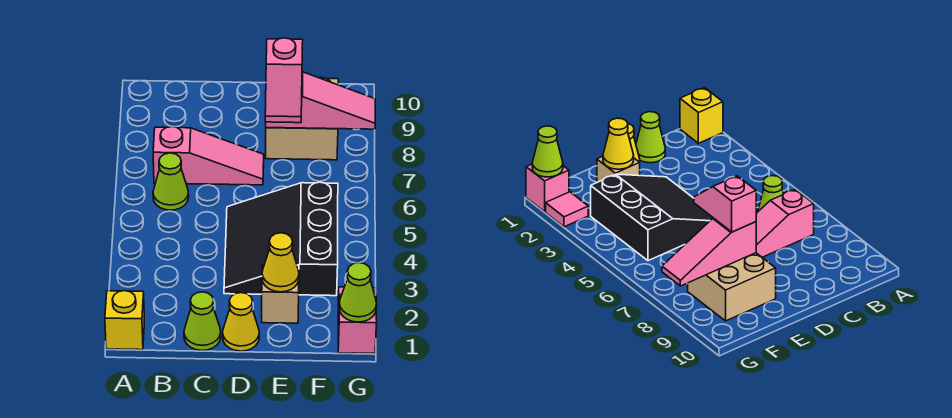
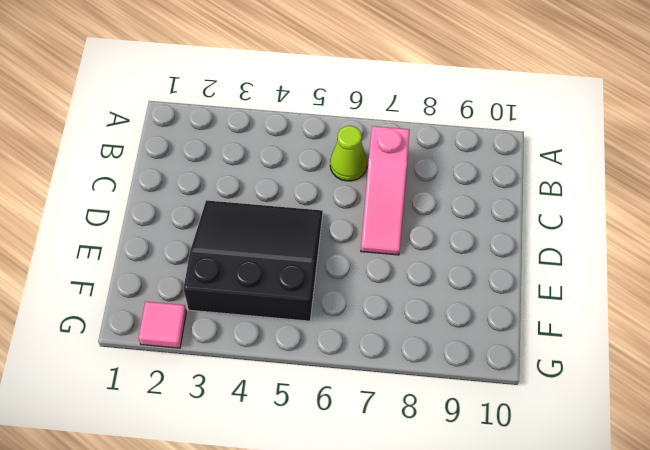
none -> yellow 1x1 brick [105,291,144,350]
none -> lime 1x1 cone [184,292,221,351]
none -> yellow 1x1 cone [223,293,259,351]

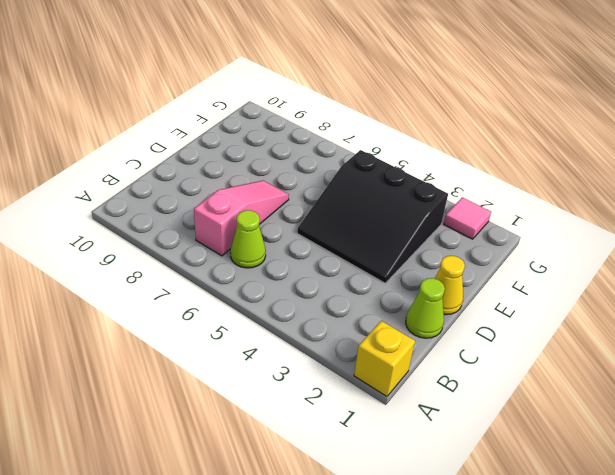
none -> tan 1x1 brick [262,265,299,323]
none -> tan 2x2 brick [265,77,338,160]
none -> pink 1x1 brick [338,295,377,354]

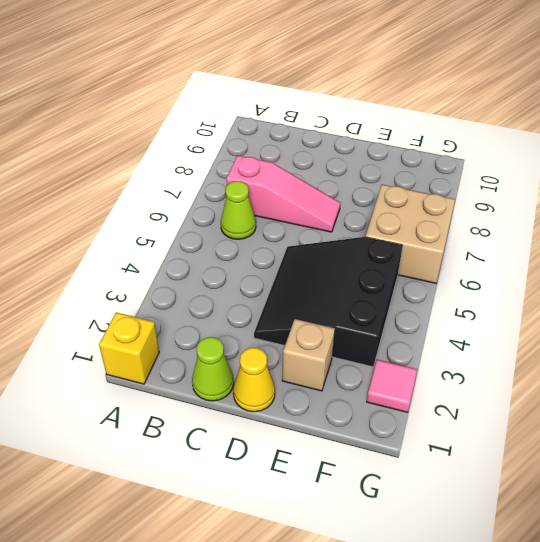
tan 2x2 brick [366,185,455,283] -> tan 2x2 brick moved to [265,77,338,160]
none -> pink 1x1 brick [338,295,377,354]
none -> yellow 1x1 cone [262,233,299,292]
none -> pink 1x3 slope [266,72,375,129]

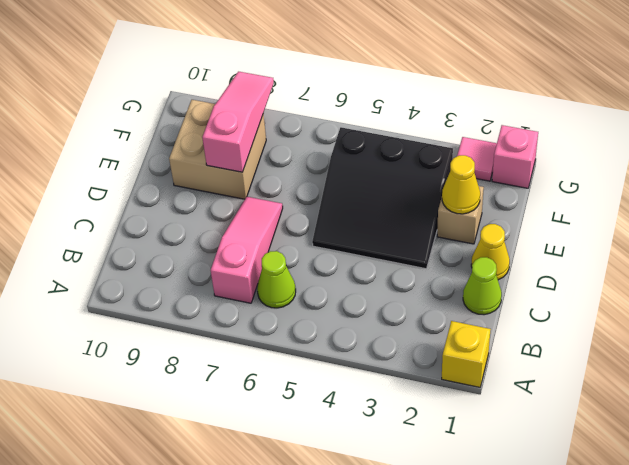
none -> lime 1x1 cone [339,263,377,322]
none -> pink 1x2 slope [265,38,303,123]

